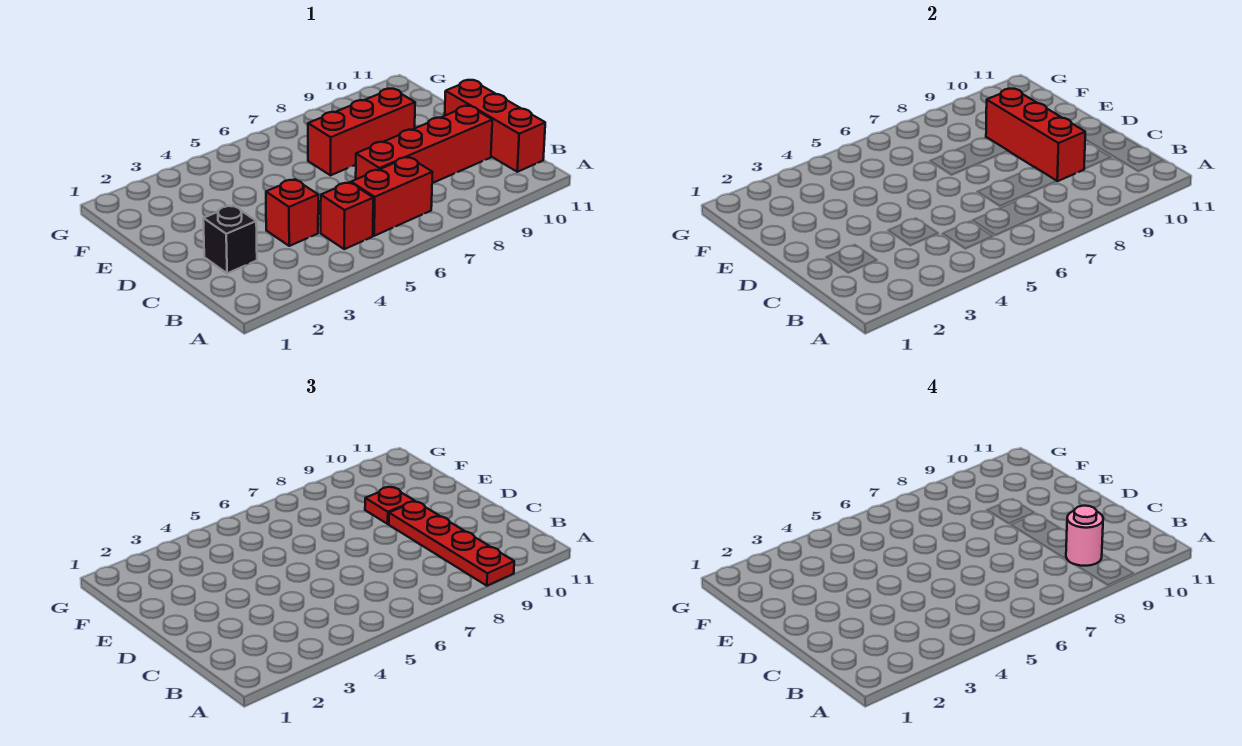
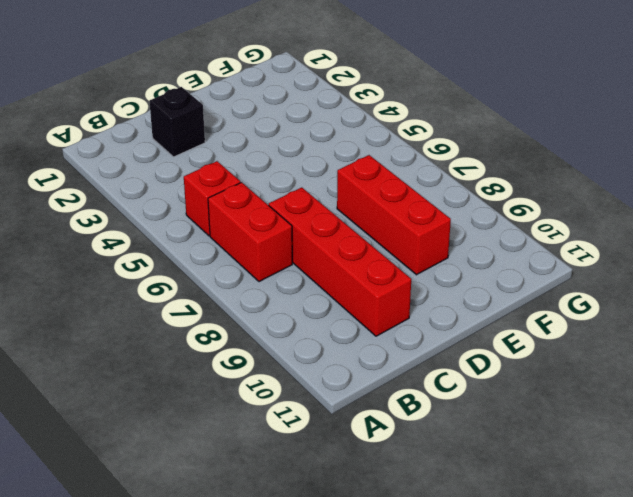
none -> red 1x3 brick [445,80,545,172]
none -> red 1x1 brick [266,179,318,246]

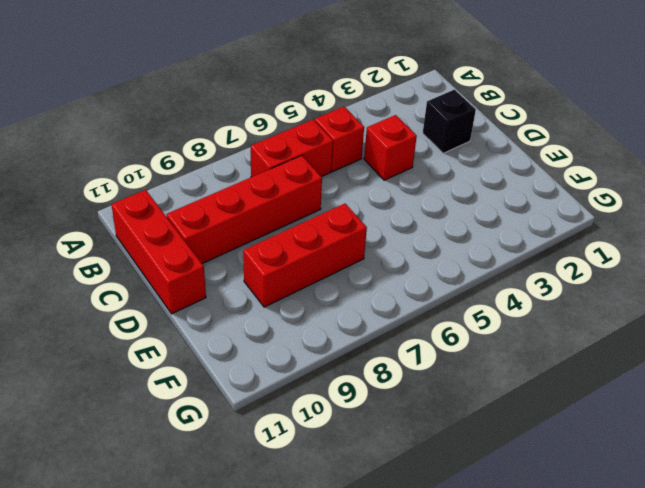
none -> red 1x3 brick [986,89,1085,181]
none -> red 1x4 plate [389,502,514,586]

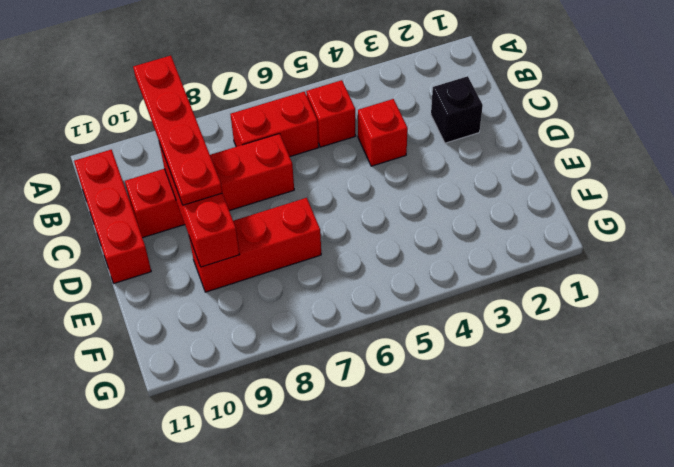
none -> red 1x1 plate [365,487,415,524]
none -> pink 1x1 round brick [1066,506,1103,566]

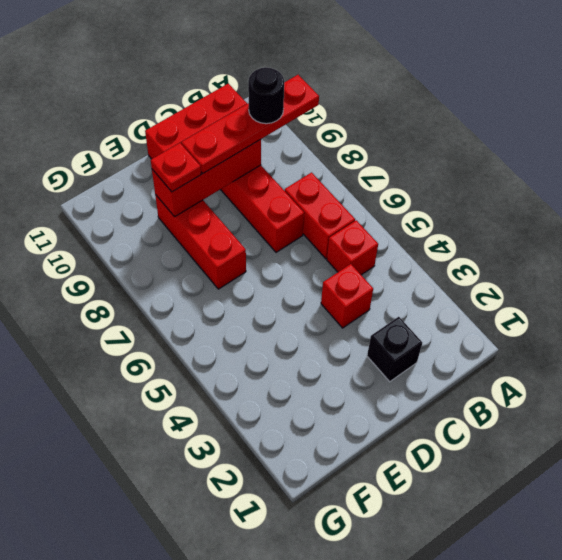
black 1x1 round brick [248,67,284,124] -> pink 1x1 round brick [1066,506,1103,566]

